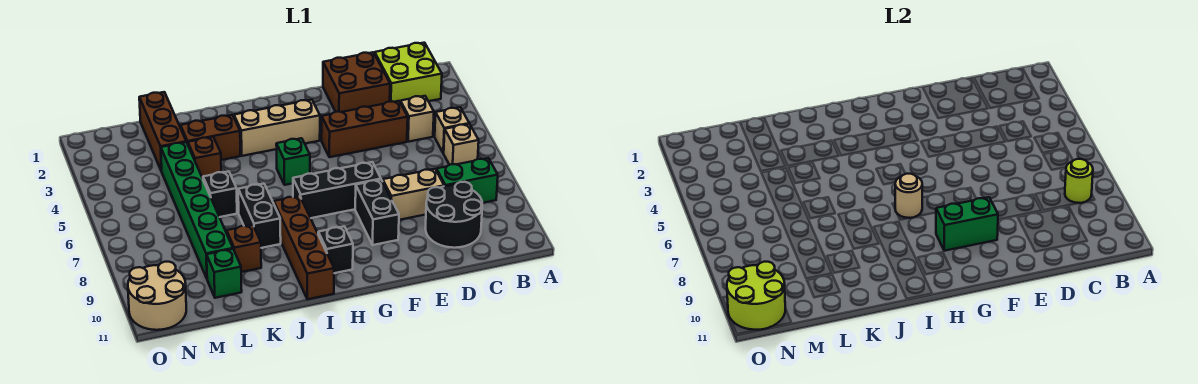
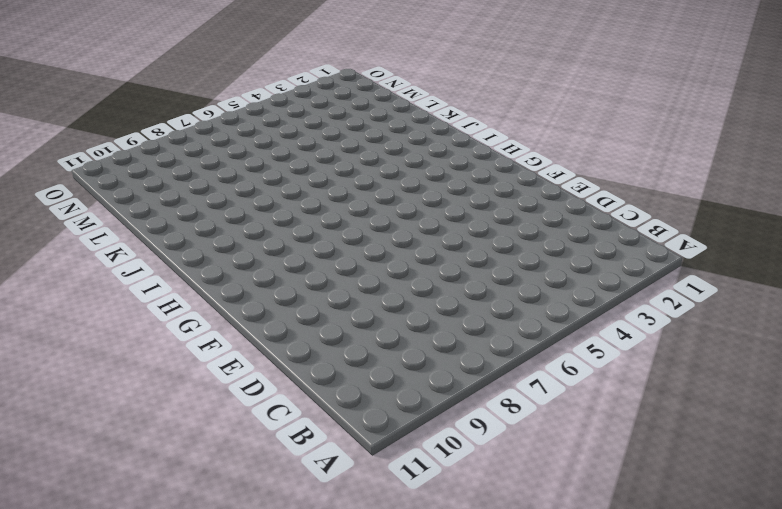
none -> lime 2x2 brick [375,43,442,102]
none -> tan 1x1 brick [435,107,469,153]
none -> tan 1x1 brick [444,124,479,165]

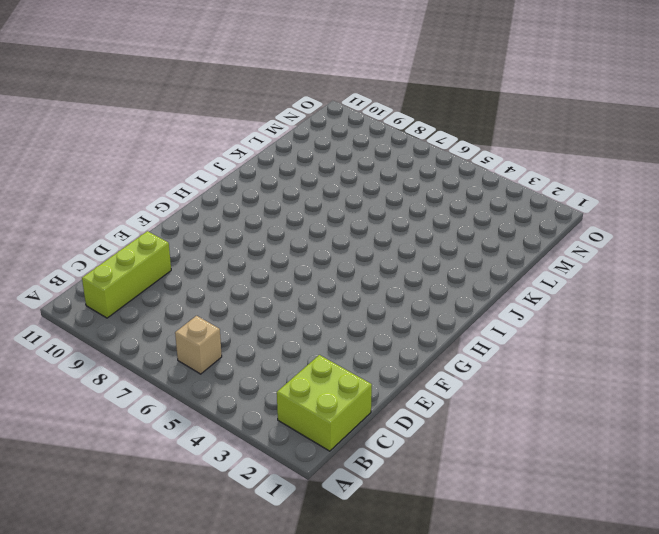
lime 1x3 brick [82,231,171,318] -> black 2x2 round brick [425,182,482,248]
none -> tan 1x1 brick [435,107,469,153]
none -> green 1x2 brick [436,158,498,203]
none -> tan 1x1 brick [400,96,434,142]

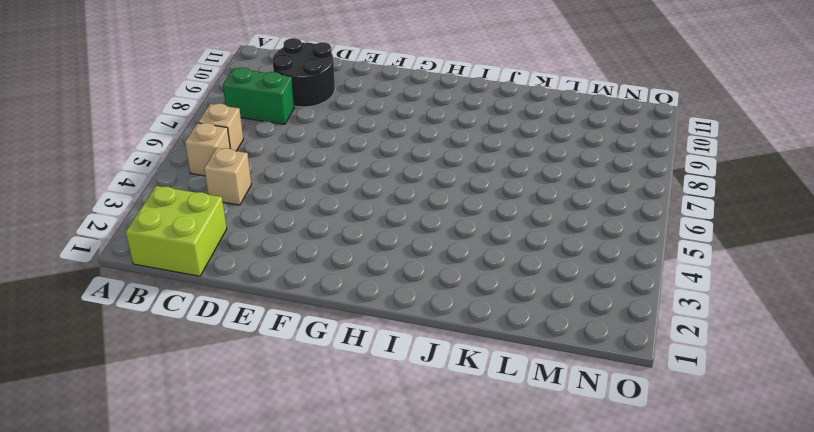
none -> brown 2x2 brick [323,52,390,112]
none -> brown 1x3 brick [321,101,408,157]
none -> tan 1x2 brick [383,169,444,220]

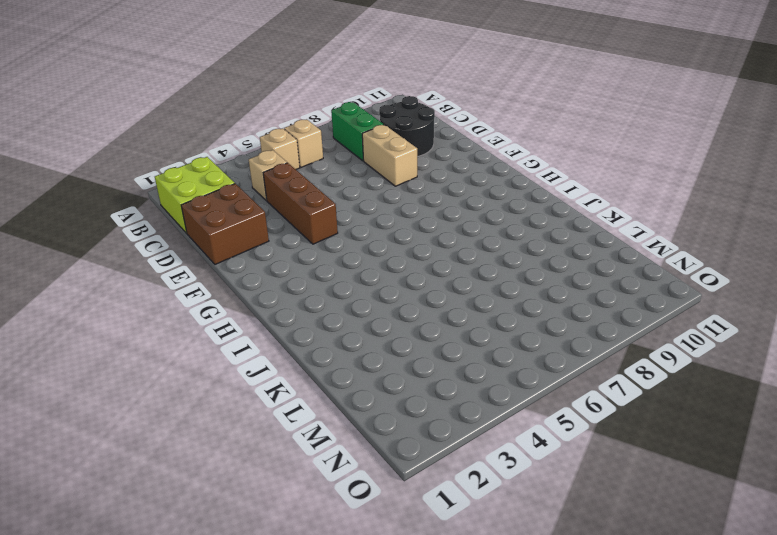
none -> black 1x3 brick [293,162,381,218]
none -> black 1x2 brick [355,180,399,245]
none -> tan 1x3 brick [234,100,320,156]

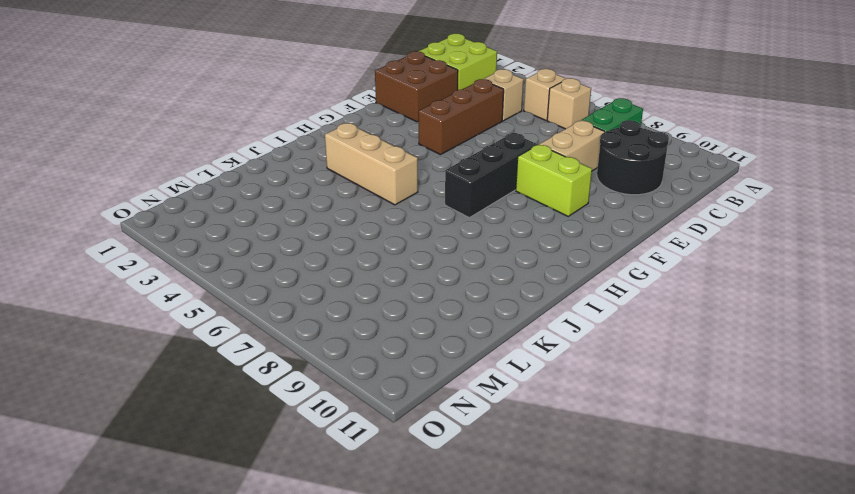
lime 1x2 brick [516,145,592,216] -> black 1x2 brick [355,180,399,245]
tan 1x3 brick [325,123,418,205] -> tan 1x3 brick turned to [234,100,320,156]
none -> green 1x1 brick [276,138,310,185]
none -> black 1x1 brick [318,226,353,273]
none -> brown 1x4 brick [274,196,334,299]

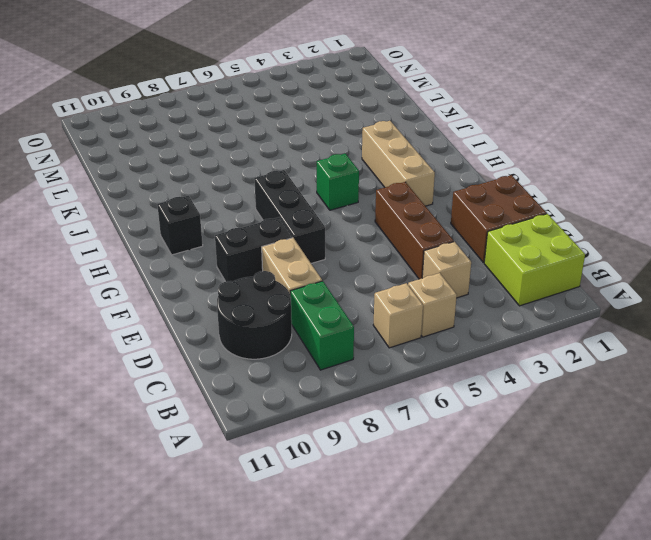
none -> brown 1x4 brick [274,196,334,299]
none -> brown 1x2 brick [180,115,240,160]
none -> black 1x2 brick [238,184,281,248]

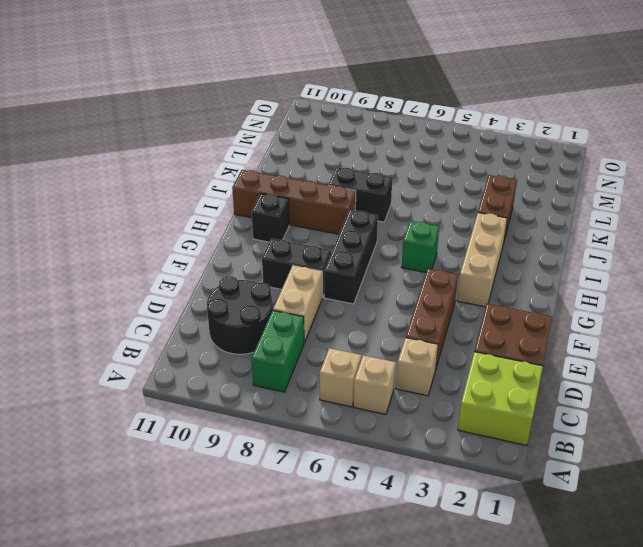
none -> brown 1x1 brick [188,137,221,178]
none -> black 1x1 brick [203,171,237,217]
none -> brown 1x1 brick [227,225,261,272]

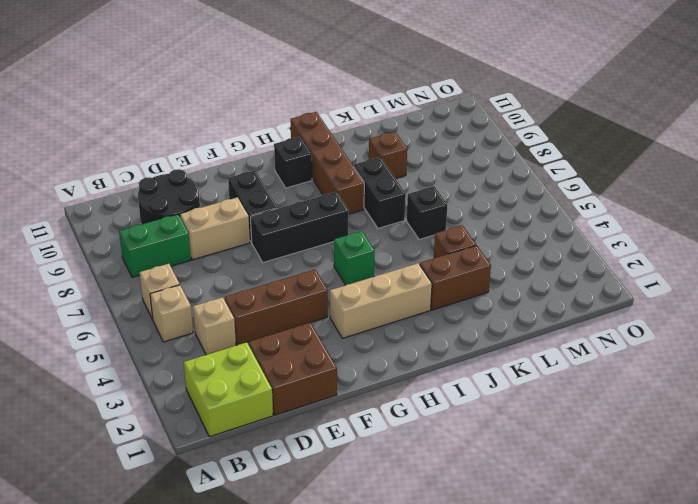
none -> brown 1x3 brick [139,92,186,171]
none -> green 1x6 brick [161,142,233,278]
none -> green 1x1 brick [207,249,242,298]

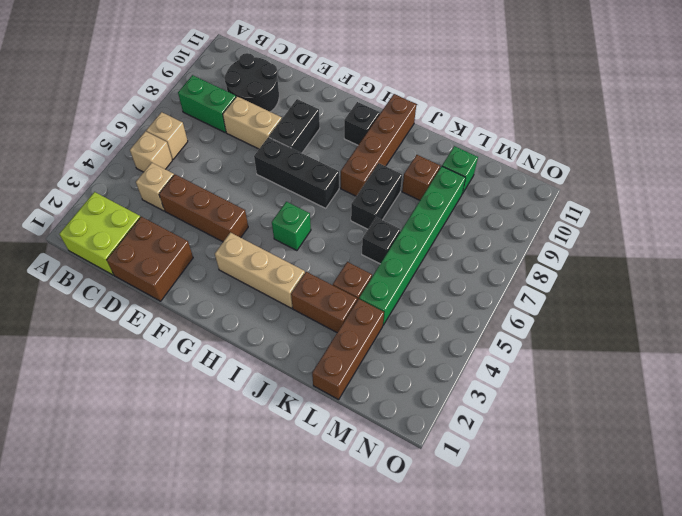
none -> tan 2x2 round brick [128,262,186,330]
none -> lime 1x1 round brick [1065,159,1093,203]
none -> green 1x2 brick [936,197,998,251]

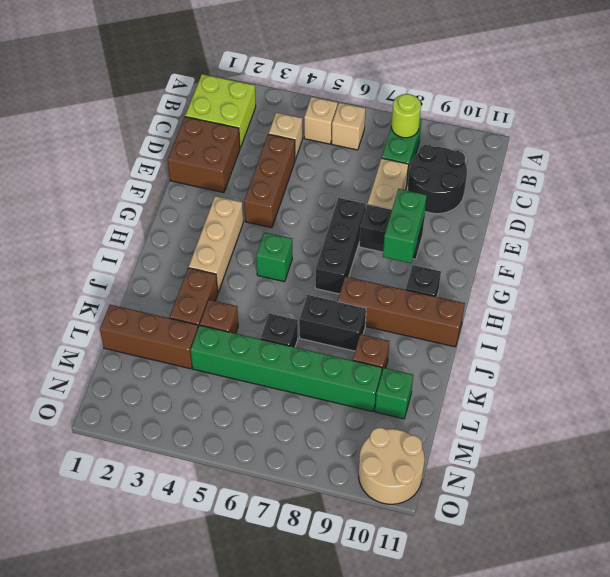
none -> tan 1x1 round brick [895,174,922,218]
none -> lime 2x2 round brick [727,262,785,330]

